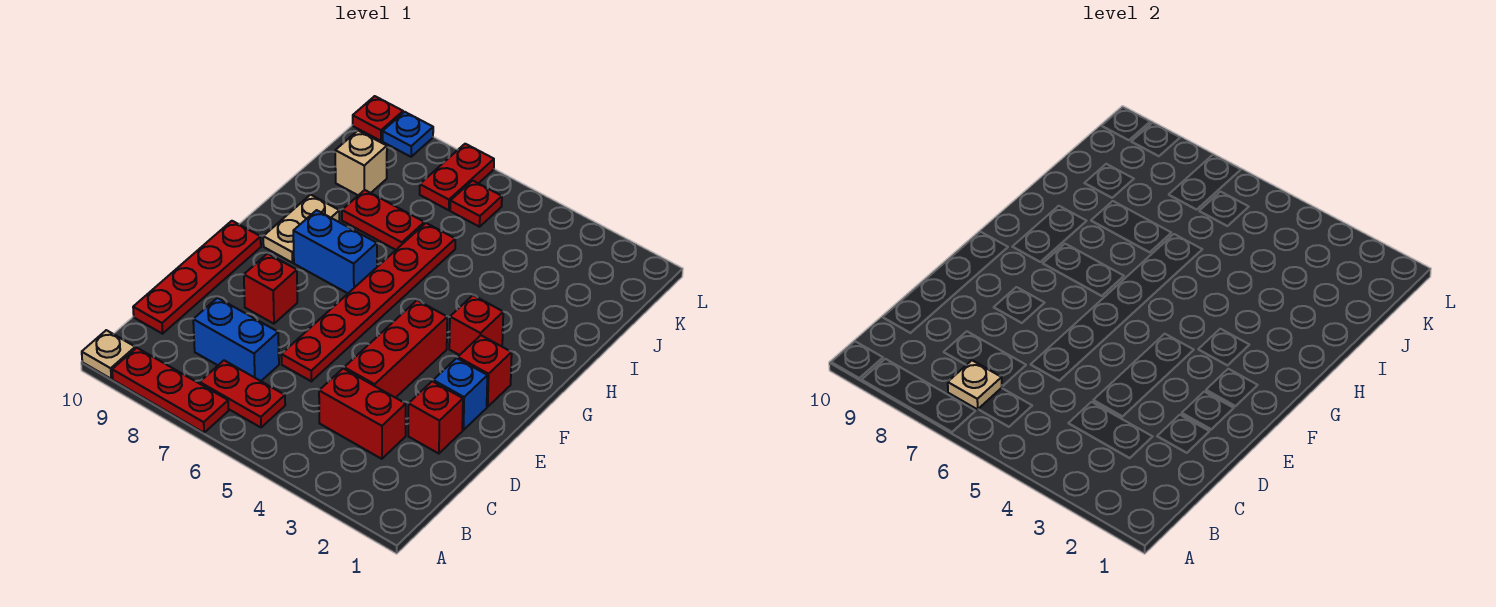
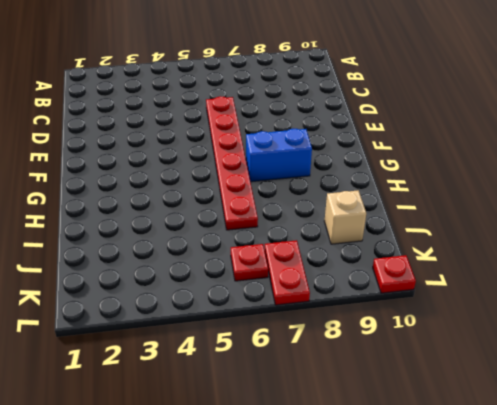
none -> red 1x3 plate [112,348,229,433]
none -> tan 1x1 plate [82,330,135,379]
none -> red 1x2 plate [200,360,285,427]

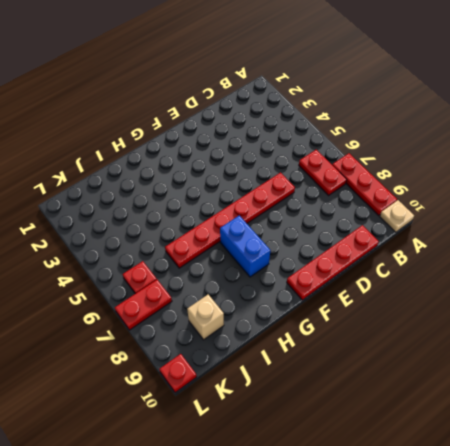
none -> red 1x2 brick [319,369,406,459]
none -> blue 1x2 brick [193,298,279,381]
none -> red 1x1 brick [408,381,463,454]

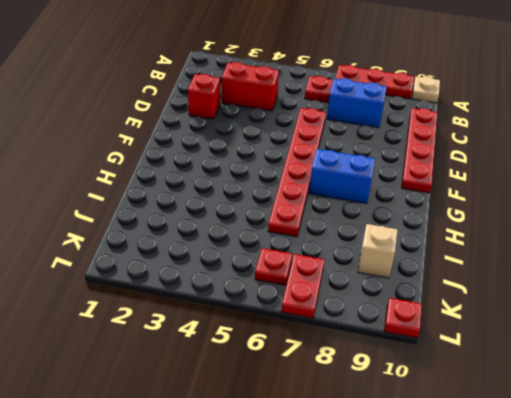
none -> red 1x3 brick [344,300,447,398]
none -> blue 1x1 brick [433,358,487,430]
none -> red 1x1 brick [244,254,297,324]

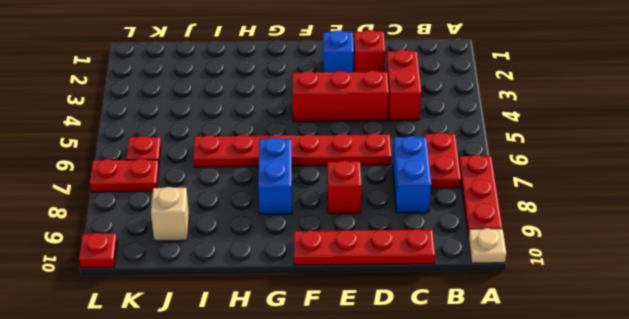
none -> red 1x1 brick [458,335,512,407]
none -> red 1x1 brick [449,295,503,355]
none -> tan 1x2 plate [263,195,339,263]

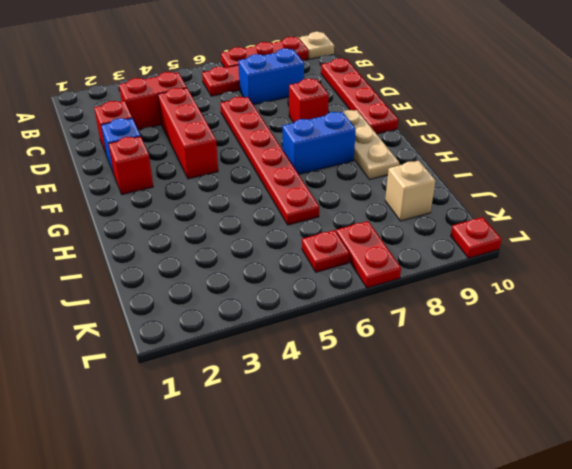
tan 1x3 plate [343,110,399,180] -> tan 1x2 plate [263,195,339,263]
none -> red 1x1 brick [449,295,503,355]
none -> red 1x2 plate [342,190,424,250]
none -> blue 1x1 plate [383,112,433,157]

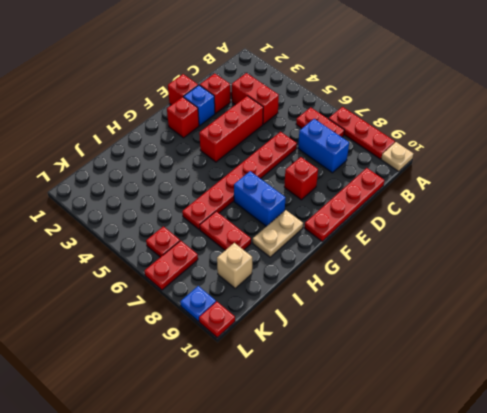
red 1x1 brick [168,74,198,105] -> red 1x1 brick moved to [449,295,503,355]
none -> tan 1x1 plate [948,360,1002,409]

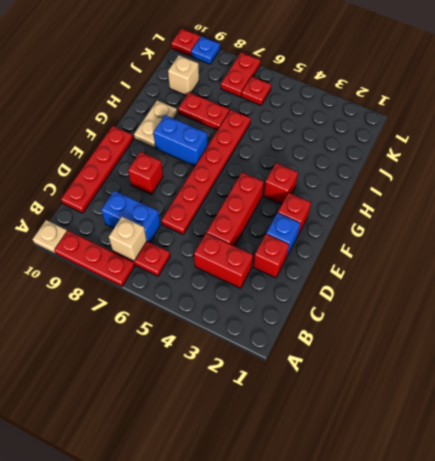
tan 1x1 brick [109,217,147,261] -> tan 1x1 plate [948,360,1002,409]

